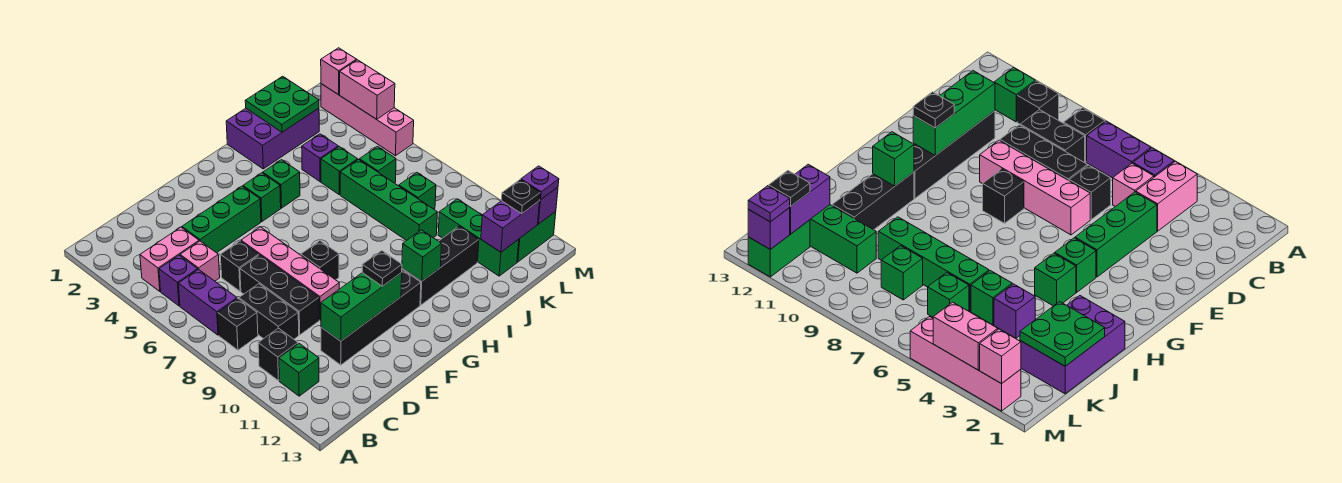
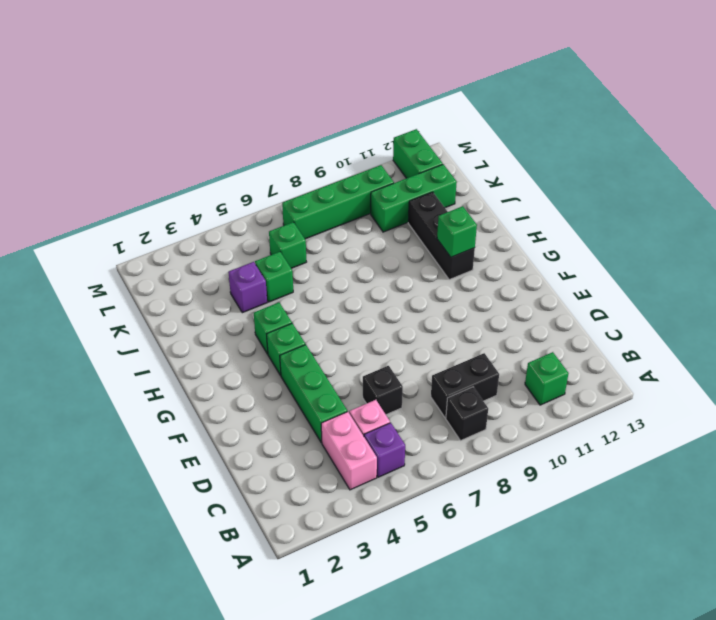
green 1x4 brick [282,165,394,239] -> green 1x4 brick moved to [340,160,437,241]
none -> purple 1x2 brick [178,269,237,335]
none -> black 1x1 brick [258,328,298,381]
none -> black 1x3 brick [240,255,319,335]
none -> black 1x4 brick [321,270,421,365]

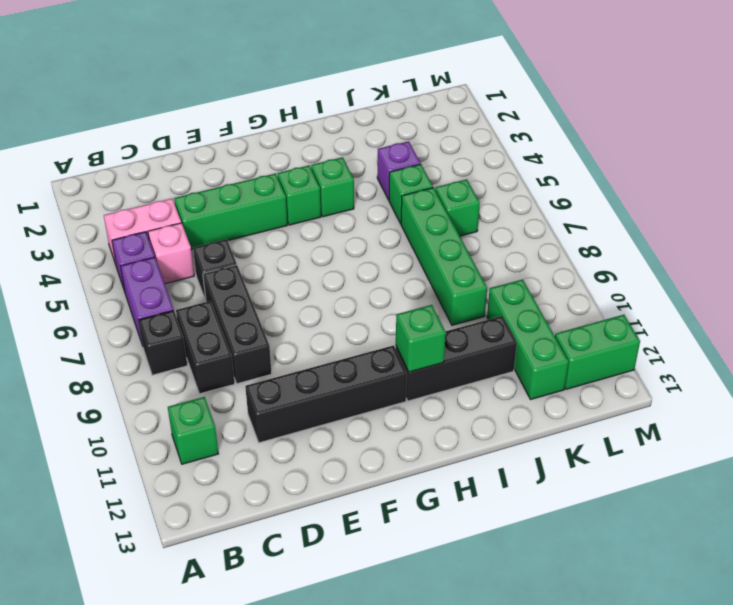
none -> black 1x1 brick [258,328,298,381]
none -> pink 1x4 brick [241,227,339,320]
none -> black 1x1 brick [301,241,339,280]
none -> purple 2x3 brick [226,108,319,169]

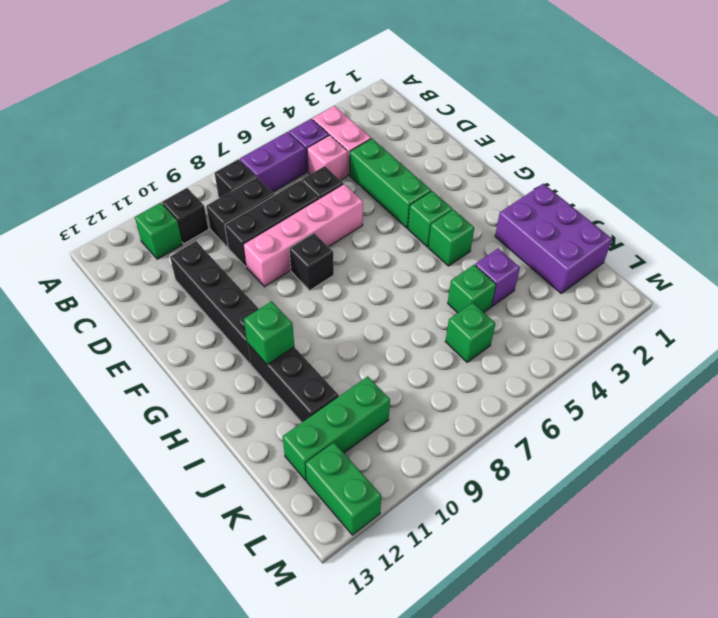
none -> green 1x4 brick [340,160,437,241]
none -> green 1x1 brick [399,173,436,209]
none -> pink 1x4 brick [321,84,414,156]
none -> green 1x3 brick [321,273,402,341]

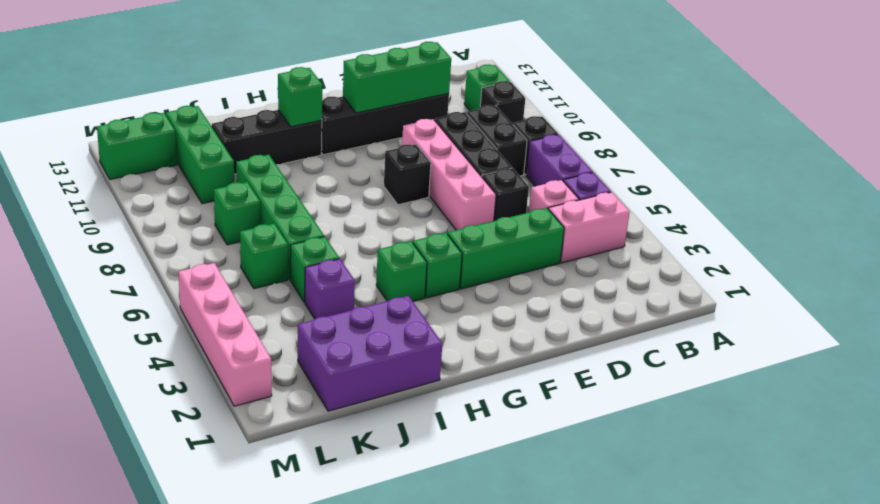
none -> green 2x2 plate [245,76,319,132]
none -> purple 1x2 brick [481,201,540,252]
none -> pink 1x1 brick [321,48,357,95]
none -> pink 1x2 brick [340,60,395,119]

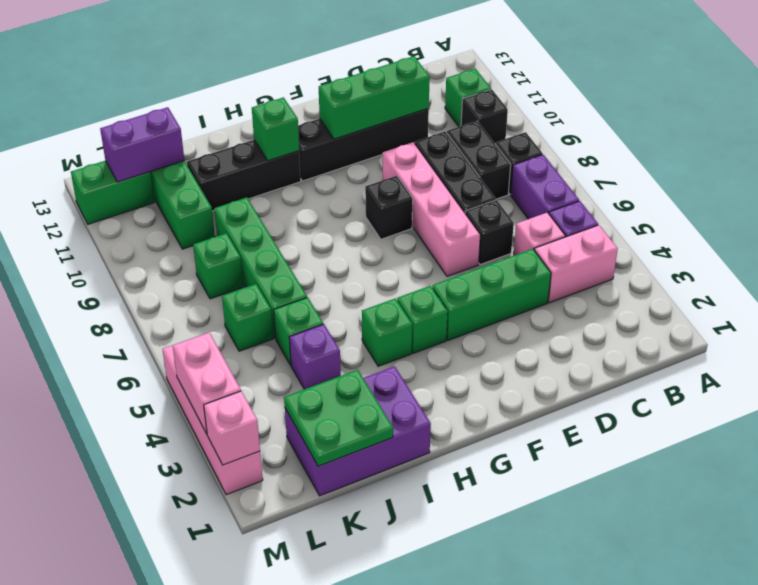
none -> purple 1x1 brick [538,187,558,224]
none -> black 1x1 plate [362,251,402,286]
none -> black 1x1 plate [501,180,540,213]
none -> purple 1x1 plate [521,166,559,200]

